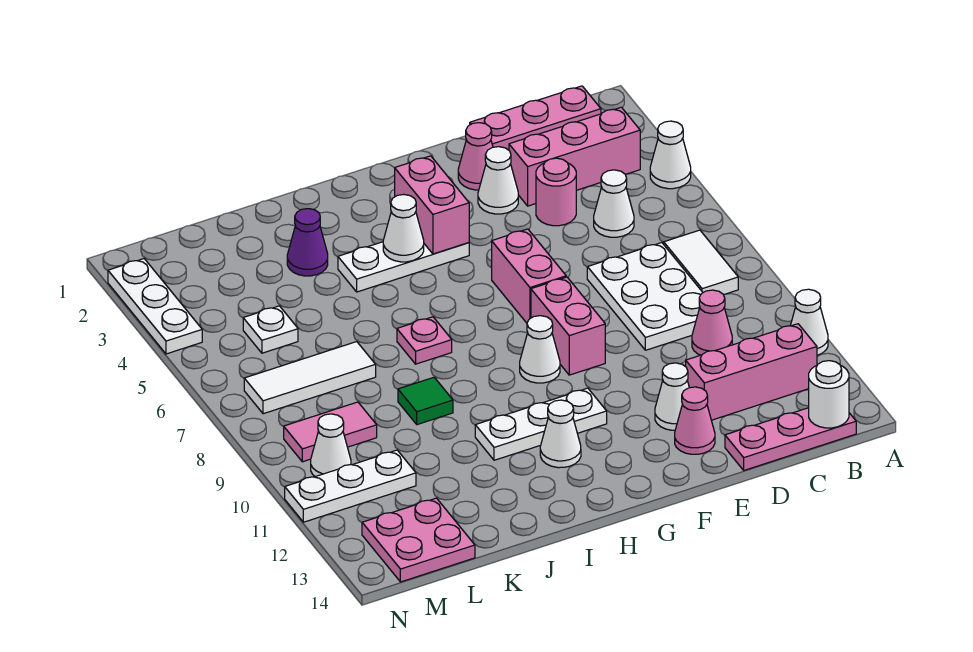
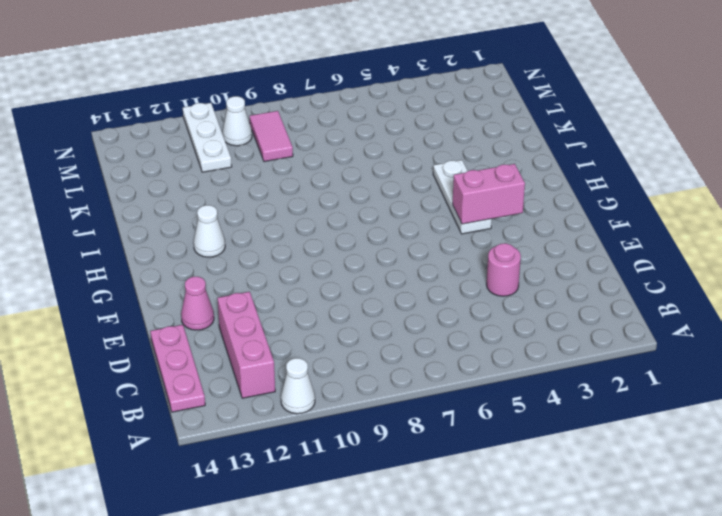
none -> white 1x1 cone [650,121,691,189]
none -> pink 1x3 plate [470,86,601,150]
none -> pink 1x3 brick [509,107,640,206]
none -> white 1x2 tile [664,230,738,295]

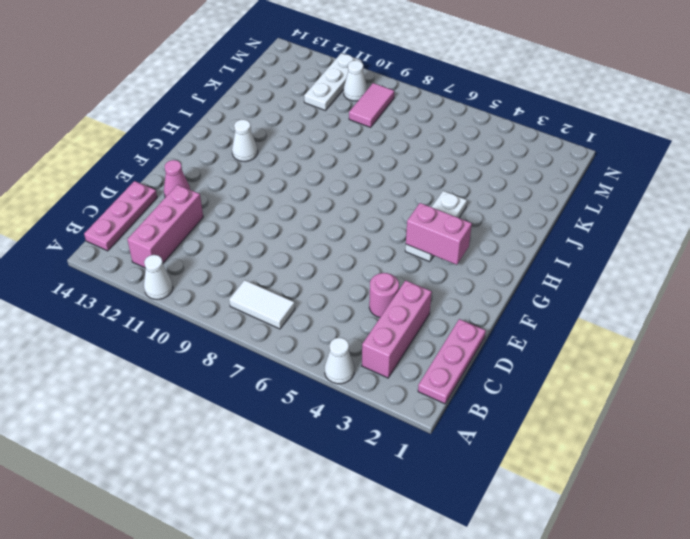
none -> white 1x1 cone [594,170,634,237]
none -> white 2x3 plate [587,243,703,350]
none -> pink 1x1 cone [692,290,732,355]
none -> pink 1x1 cone [458,123,493,190]

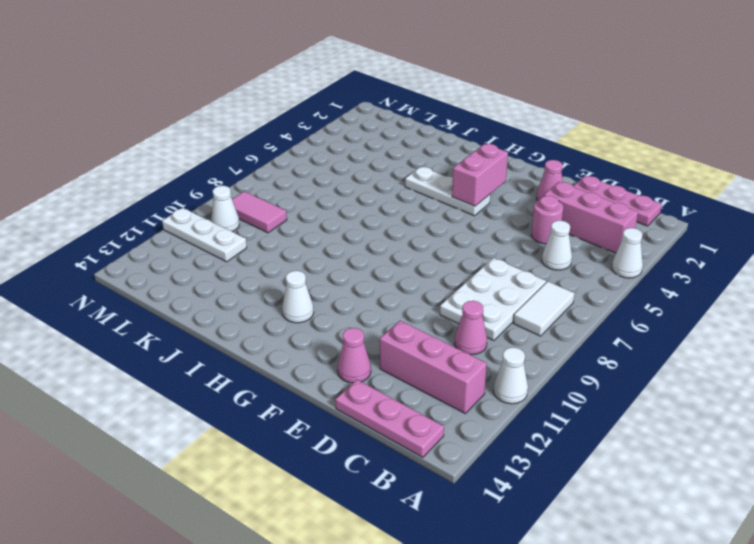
none -> white 1x1 cone [478,147,518,214]
none -> white 1x1 cone [655,363,689,430]
none -> pink 1x2 brick [492,229,566,323]
none -> pink 1x2 brick [531,277,605,375]

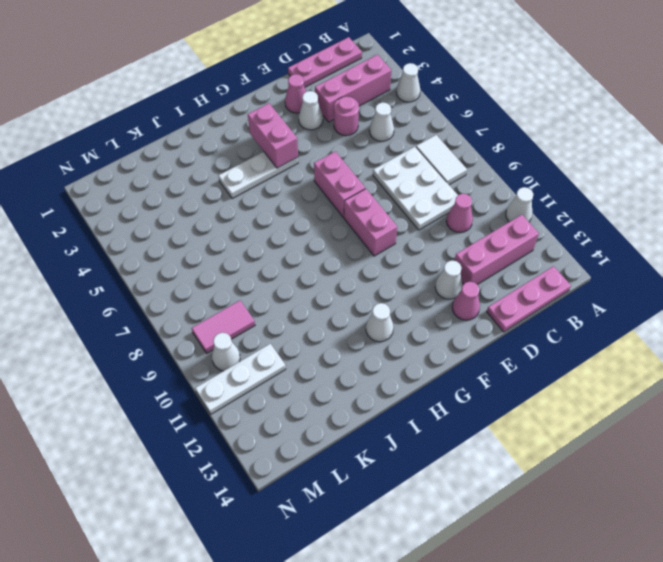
none -> white 1x1 cone [520,316,560,383]
none -> white 1x3 plate [475,388,607,460]
none -> pink 1x1 plate [397,317,452,364]
none -> purple 1x1 cone [287,209,328,276]

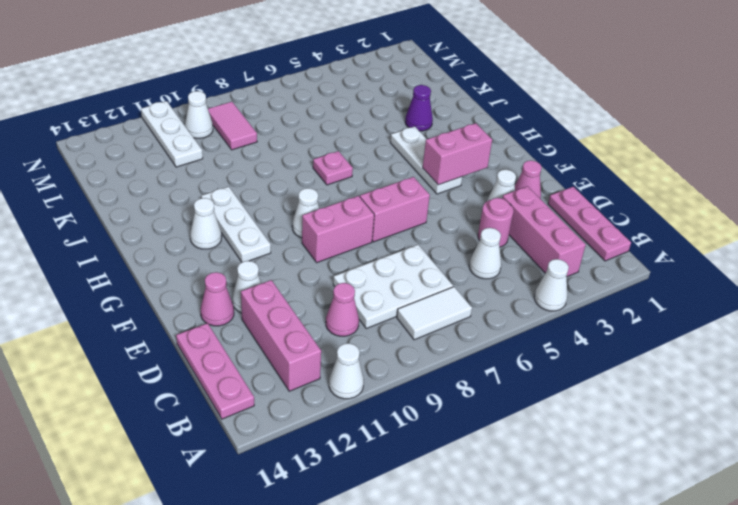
none -> green 1x1 tile [398,377,453,425]
none -> white 1x3 tile [244,342,376,414]
none -> white 1x1 plate [243,306,298,353]
none -> pink 2x2 plate [362,498,475,582]

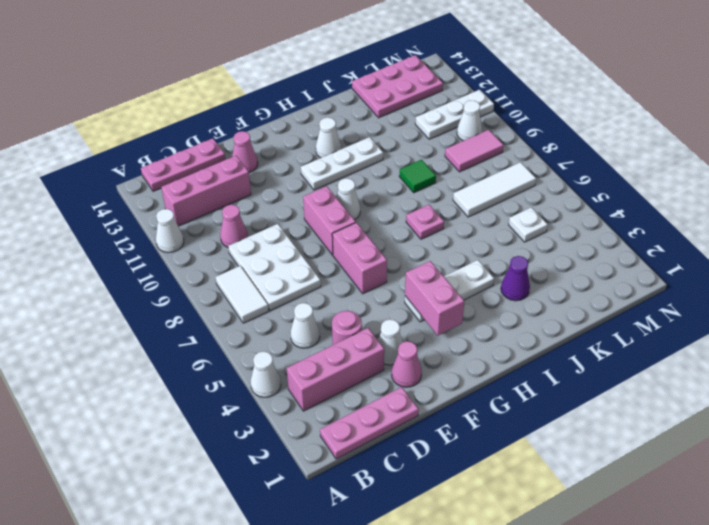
pink 2x3 plate [352,55,443,118] -> pink 2x2 plate [362,498,475,582]
none -> white 1x1 cone [655,363,689,430]
none -> white 1x3 plate [108,259,202,354]
none -> white 1x1 round brick [809,361,849,428]
none -> white 1x1 cone [383,195,424,262]

